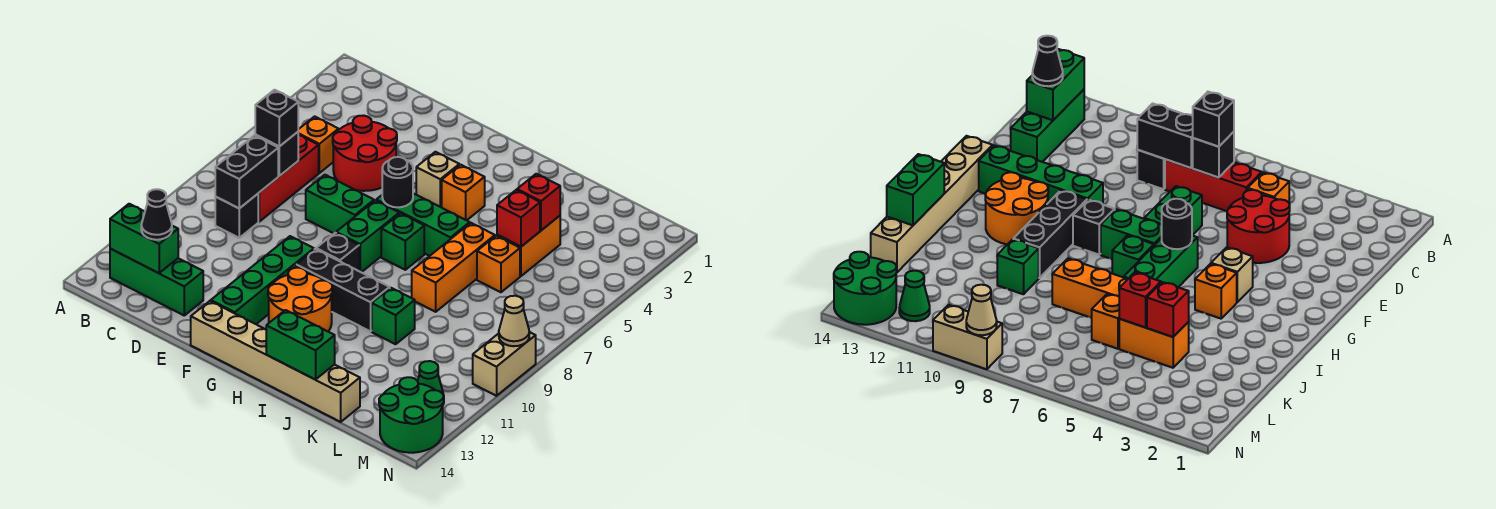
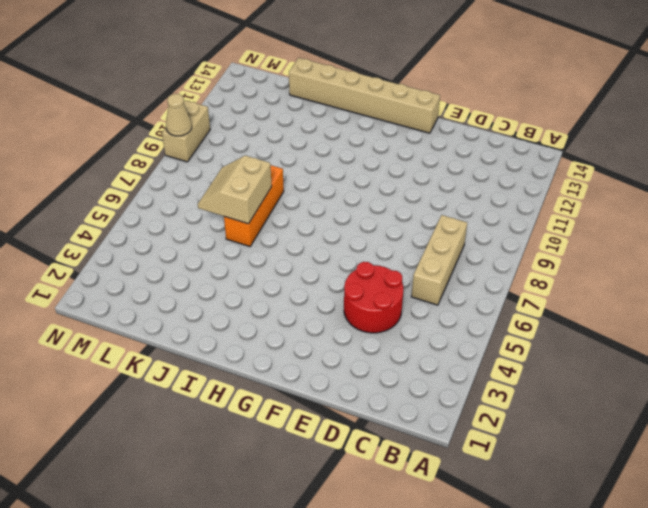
tan 1x3 brick [411,215,467,305] -> red 1x3 brick [258,135,319,222]
tan 2x2 slope [198,156,272,224] -> none
none -> green 1x3 brick [110,249,203,315]
none -> orange 1x1 brick [298,116,339,173]
none -> black 1x1 brick [215,194,258,238]
none -> green 1x2 brick [306,175,374,233]

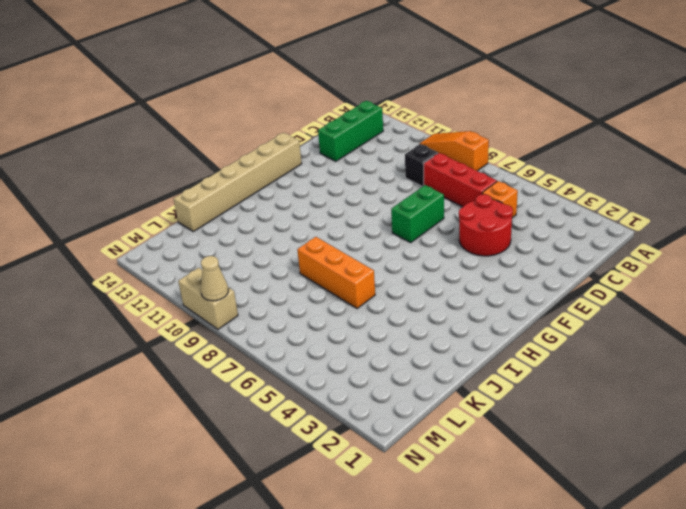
orange 1x3 slope [419,131,489,171] -> none
none -> green 1x4 brick [211,236,314,324]
none -> tan 1x1 brick [416,152,459,207]
none -> green 1x3 brick [376,193,470,256]
none -> green 1x2 brick [336,200,399,272]

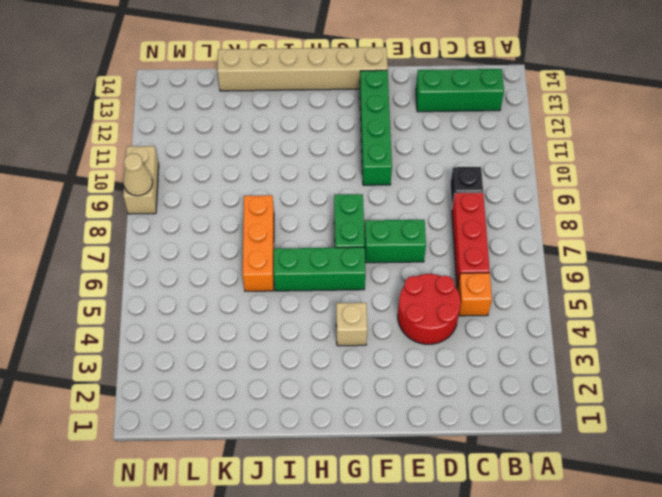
none -> black 1x1 brick [316,233,359,271]
none -> black 1x3 brick [296,249,390,331]
none -> orange 2x2 round brick [268,268,332,331]
none -> orange 1x1 brick [442,165,485,220]

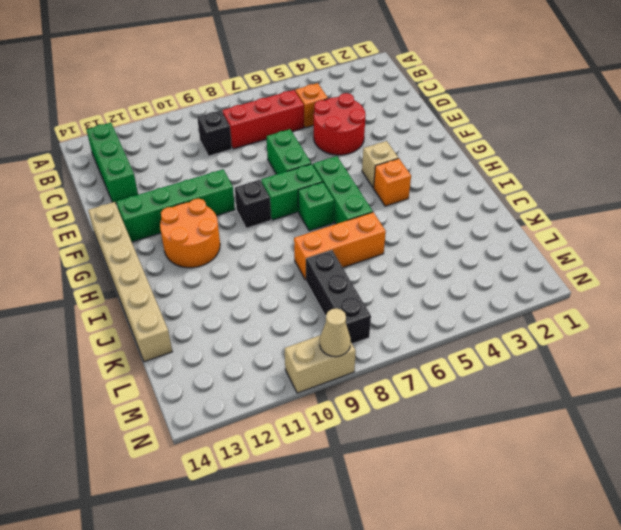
black 1x3 brick [306,250,371,344] -> black 1x3 brick moved to [296,249,390,331]
none -> green 1x1 brick [372,288,415,344]
none -> orange 1x2 brick [497,216,560,276]
none -> orange 1x1 brick [477,236,520,292]
none -> green 1x1 cone [418,361,444,404]

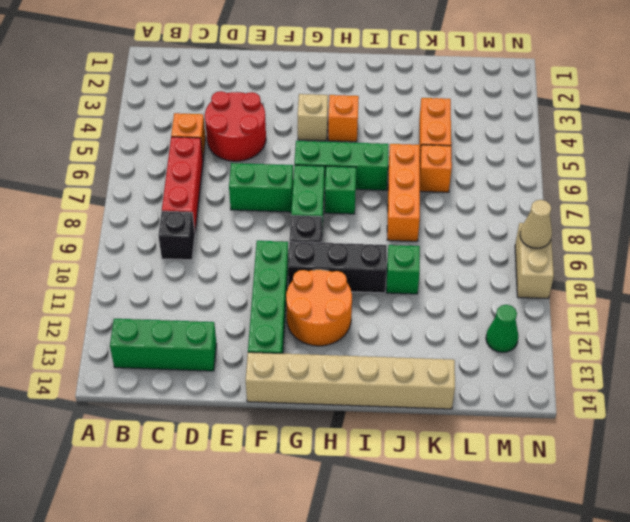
none -> green 2x2 round brick [379,377,444,453]
none -> green 1x2 brick [110,204,178,273]
none -> black 1x1 brick [255,132,298,176]
none -> black 1x2 brick [215,136,278,208]

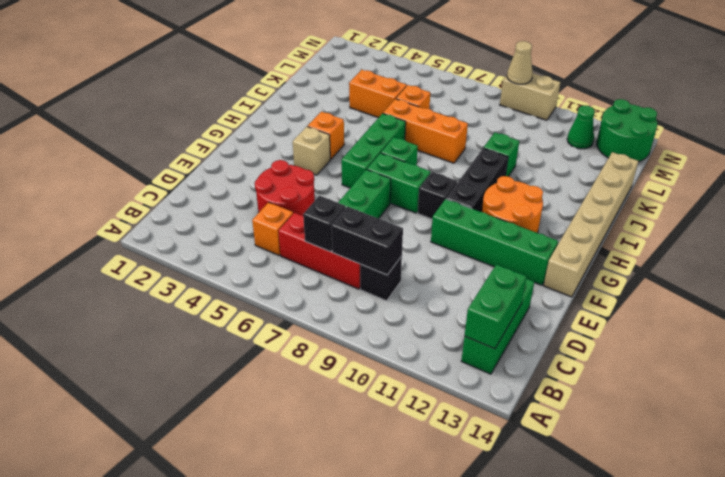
none -> black 1x1 round brick [382,157,413,207]
none -> green 1x2 brick [266,310,335,380]
none -> red 1x1 brick [517,174,560,230]
none -> red 1x1 brick [497,190,540,247]

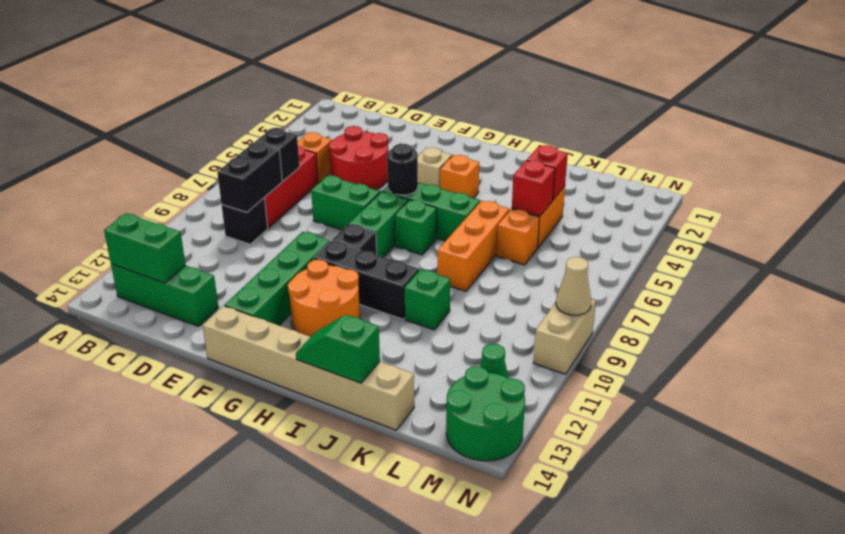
green 1x2 slope [296,315,380,383] -> green 1x2 brick [266,310,335,380]
none -> black 1x1 brick [255,90,298,146]
none -> black 1x1 cone [141,189,172,240]

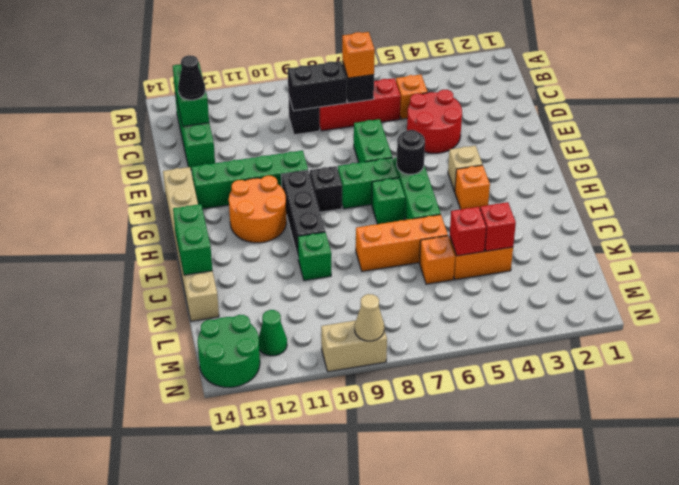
orange 1x1 brick [342,32,375,78] -> black 1x1 brick [255,90,298,146]

